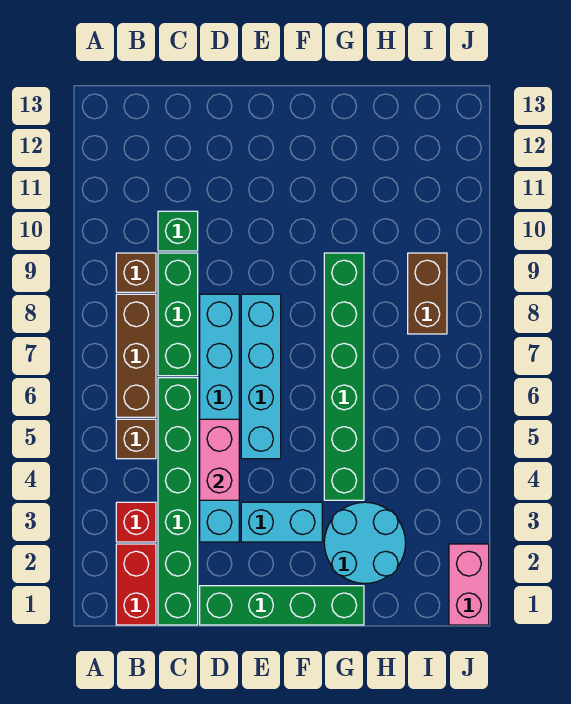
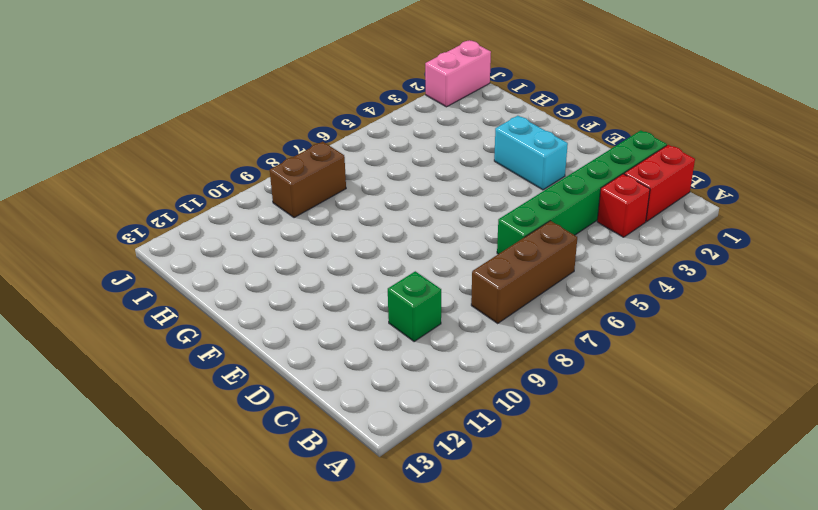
none -> brown 1x1 brick [116,419,156,459]
none -> brown 1x1 brick [116,253,156,292]
none -> green 1x3 brick [158,253,198,376]

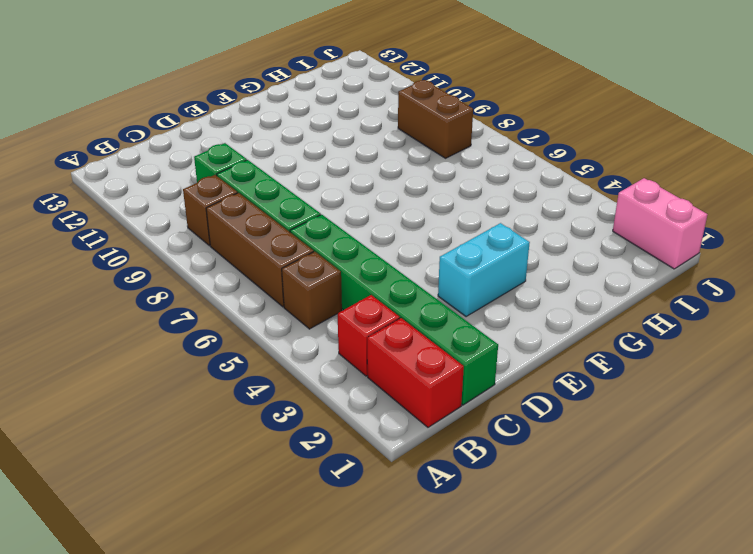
none -> green 1x4 brick [200,586,364,625]
none -> cyan 1x6 brick [200,294,239,542]
none -> cyan 1x4 brick [241,294,281,459]

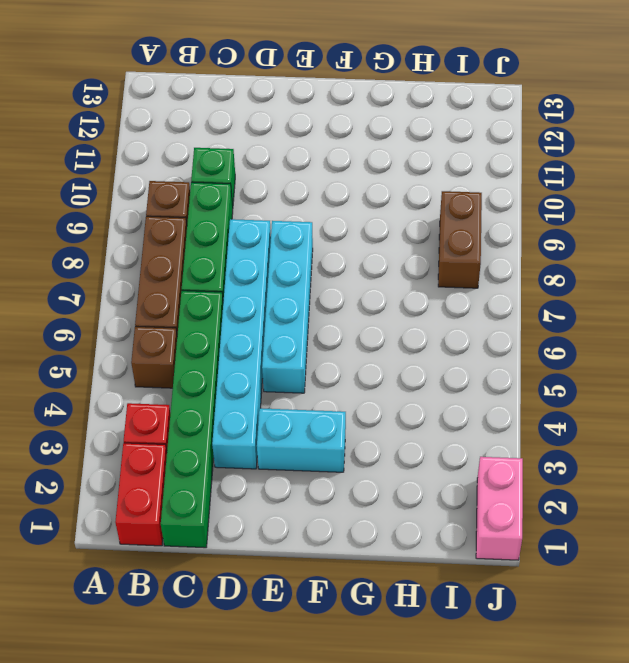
none -> green 1x4 brick [200,586,364,625]
none -> cyan 2x2 round brick [324,502,406,583]
none -> green 1x6 brick [324,253,364,500]

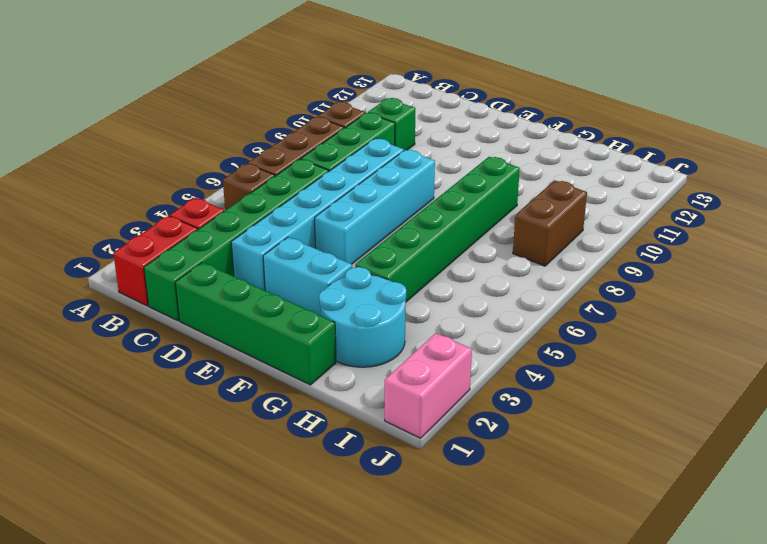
none -> pink 1x2 brick [200,419,239,500]

